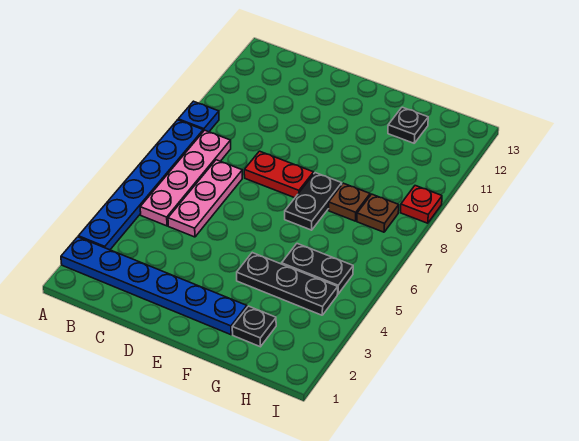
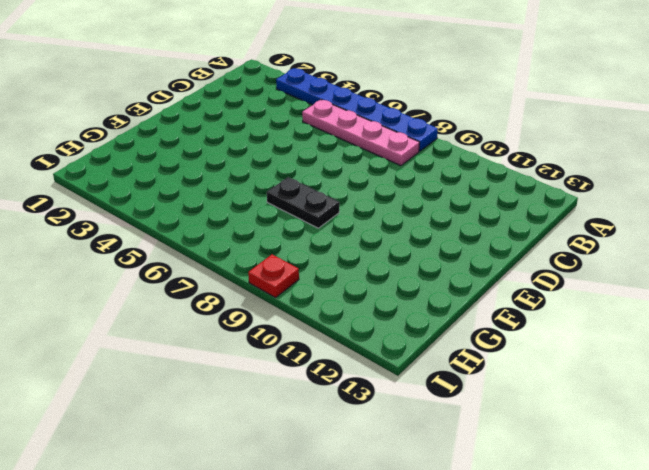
none -> blue 1x6 plate [61,237,247,335]
none -> blue 1x1 plate [178,101,219,132]
none -> pink 1x3 plate [168,160,242,237]

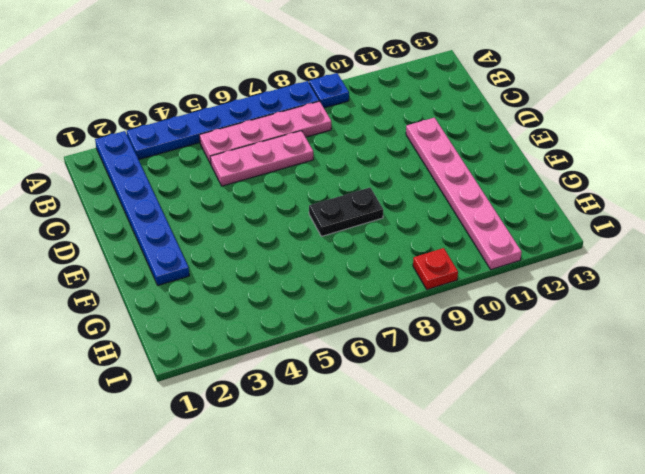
pink 1x6 plate [406,118,521,269] -> none
none -> red 1x2 plate [244,151,314,198]
none -> black 1x3 plate [237,253,338,315]
none -> black 1x1 plate [232,306,276,347]

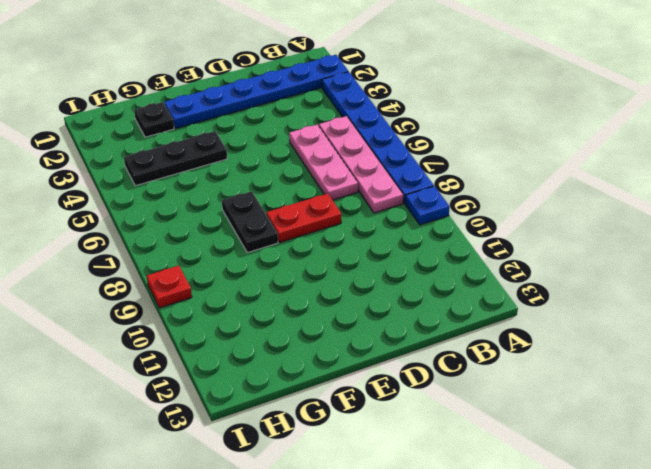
none -> black 1x2 plate [282,244,353,294]
none -> brown 1x1 plate [329,183,370,221]
none -> black 1x1 plate [388,107,428,143]

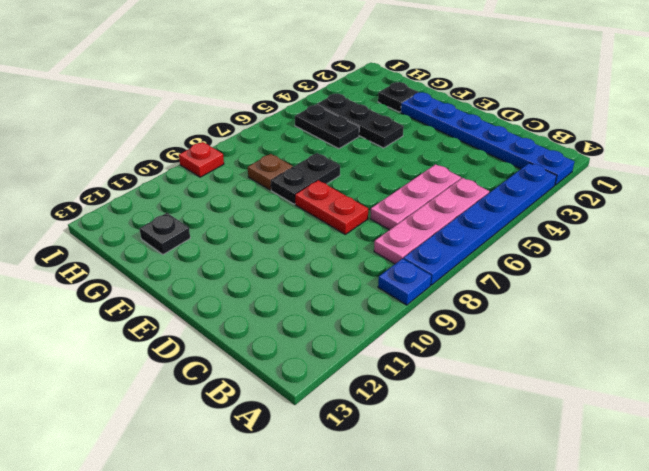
none -> brown 1x1 plate [357,194,399,232]

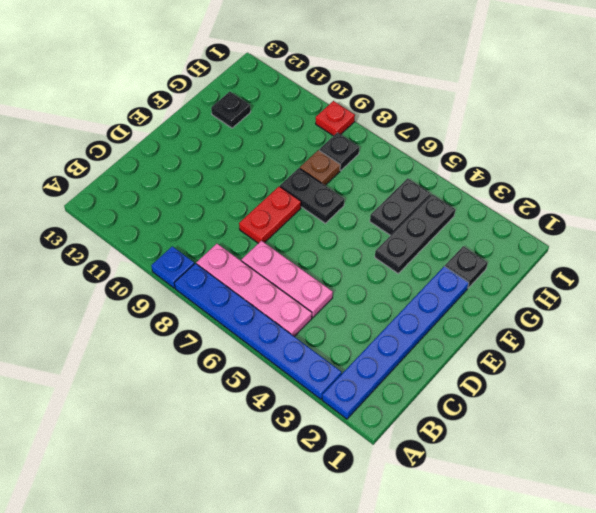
black 1x1 plate [319,133,359,171] -> brown 1x1 plate [357,194,399,232]

